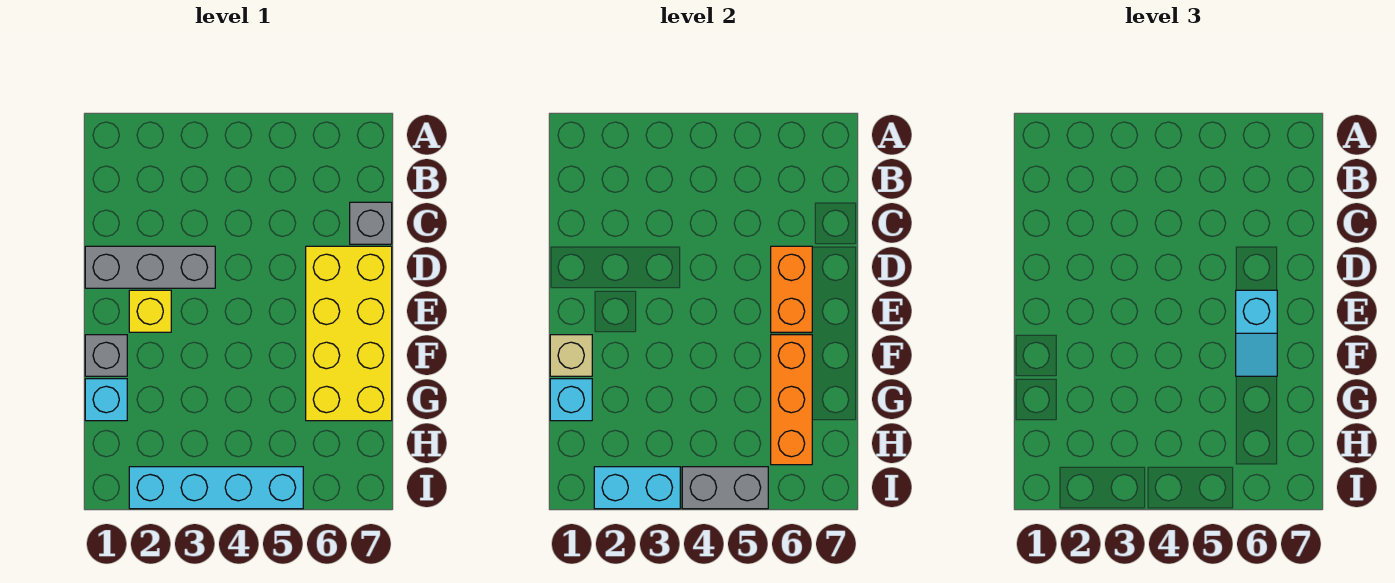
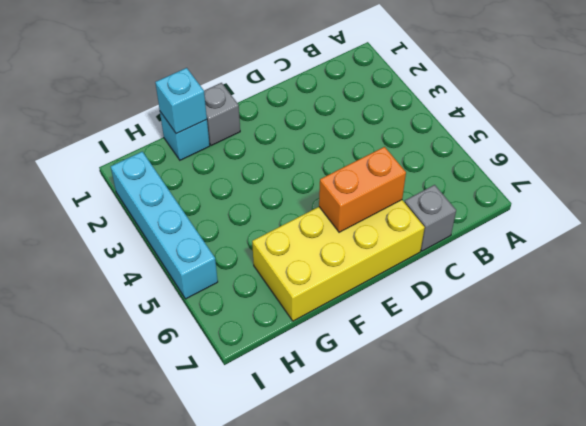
none -> grey 1x3 brick [85,246,215,288]
none -> yellow 1x1 brick [129,290,171,332]
none -> tan 1x1 brick [550,335,592,376]

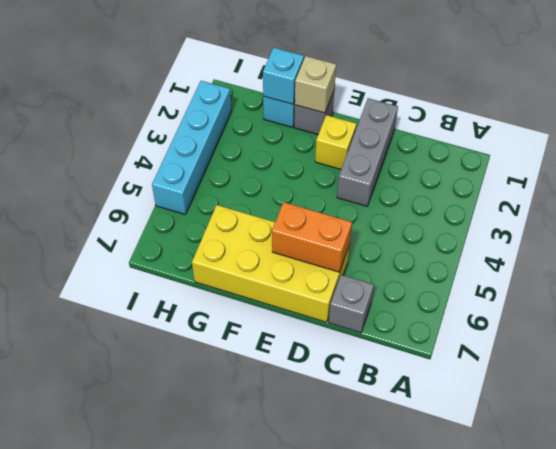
none -> orange 1x3 brick [771,335,812,465]
none -> cyan 1x2 brick [594,467,680,509]
none -> grey 1x2 brick [682,467,768,509]

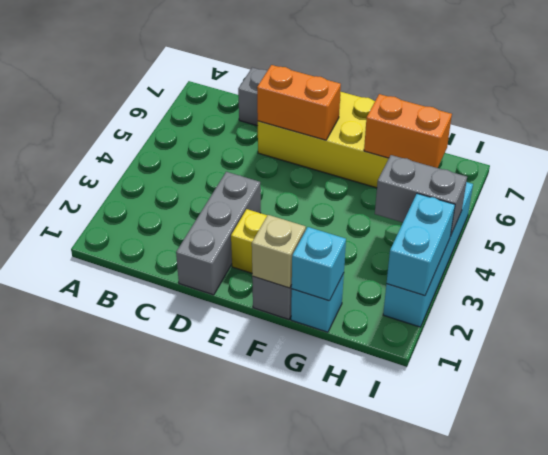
orange 1x2 brick [364,94,452,168] -> orange 1x3 brick [771,335,812,465]
grey 1x2 brick [375,155,467,237] -> grey 1x2 brick turned to [682,467,768,509]
none -> cyan 1x2 slope [1236,290,1277,376]

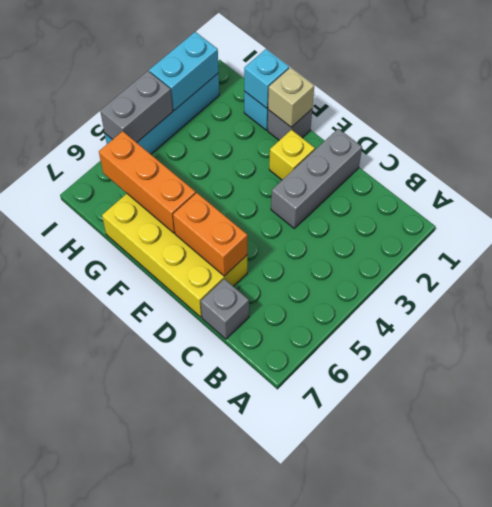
none -> cyan 1x2 slope [1236,290,1277,376]

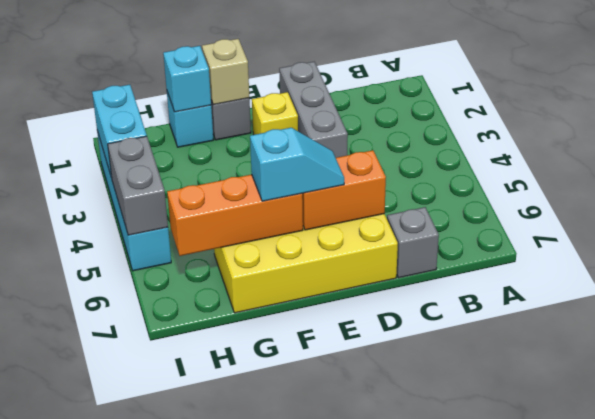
cyan 1x2 slope [250,128,344,201] -> cyan 1x2 slope turned to [1236,290,1277,376]

